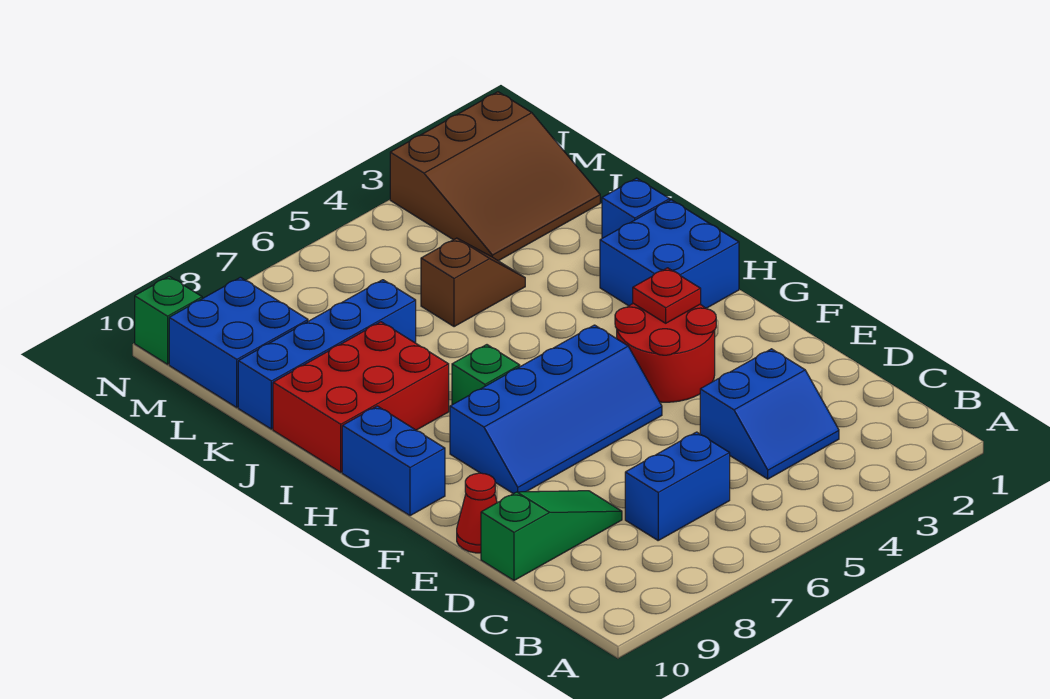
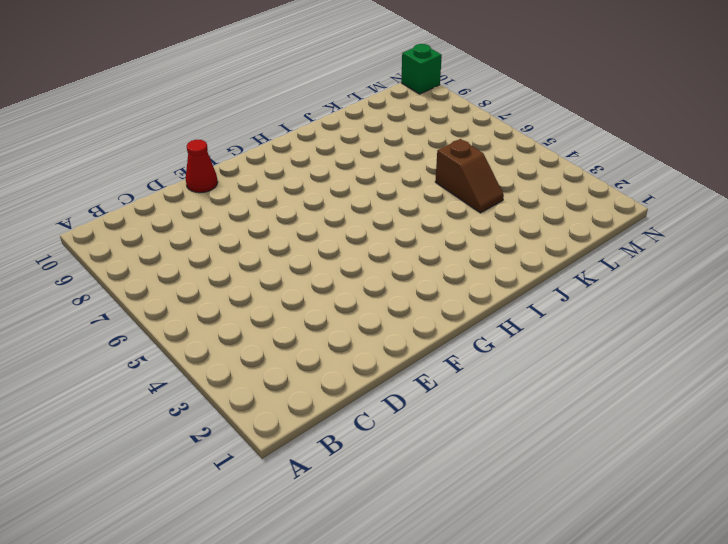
none -> blue 2x2 slope [700,349,839,479]
none -> blue 1x2 brick [625,432,730,540]
none -> green 1x3 slope [481,491,622,580]

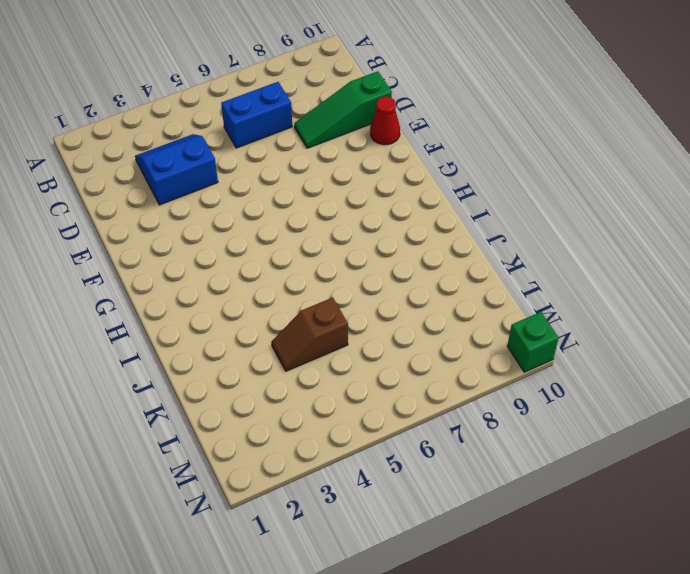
none -> red 2x2 round brick [615,303,716,402]
none -> blue 2x4 slope [450,325,662,494]
none -> blue 1x2 brick [342,406,445,516]

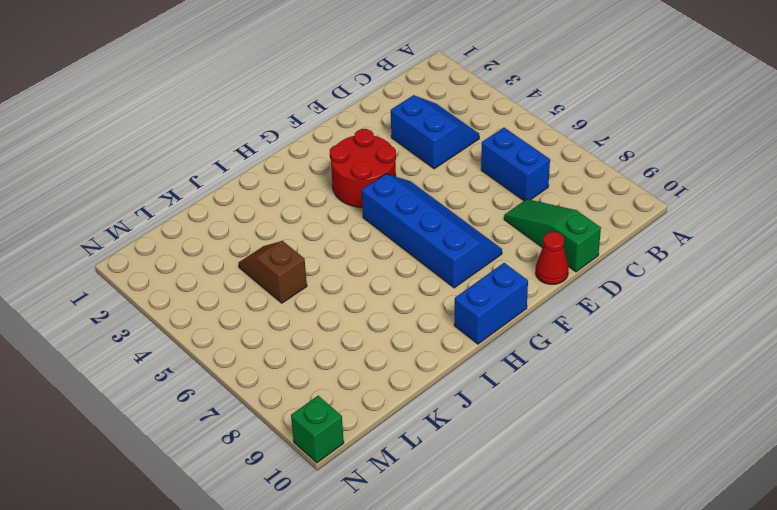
none -> blue 2x2 brick [600,200,739,308]
none -> green 1x1 brick [452,345,520,405]
none -> red 2x3 brick [273,322,449,472]

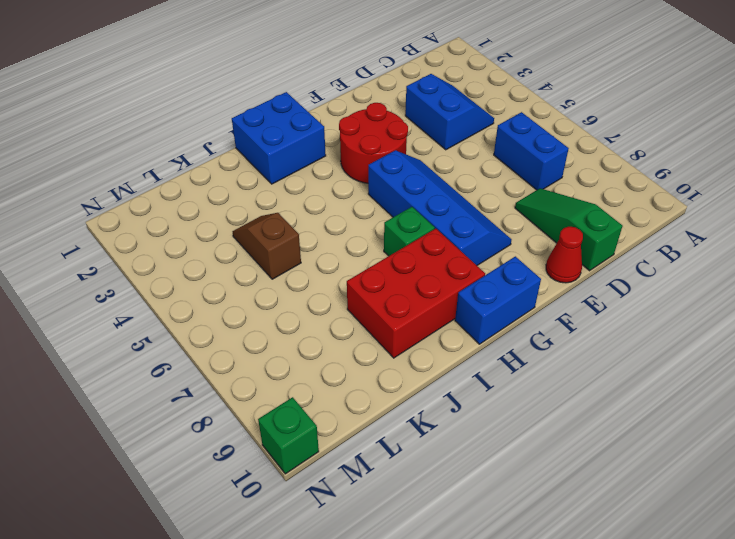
red 2x3 brick [347,229,485,358] -> red 2x3 brick turned to [273,322,449,472]
none -> blue 1x1 brick [602,178,670,238]
none -> blue 1x4 brick [238,280,416,429]
none -> brown 3x3 slope [390,92,600,261]

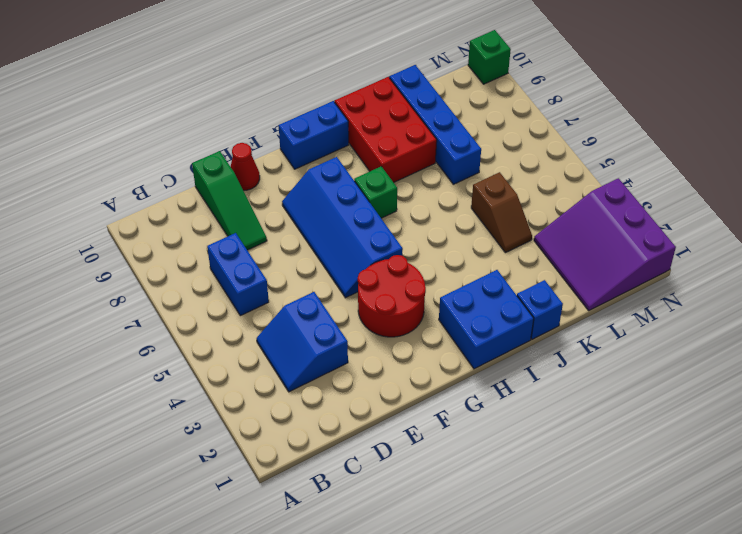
purple 3x3 slope [534,178,676,310] -> brown 3x3 slope [390,92,600,261]
none -> blue 2x2 brick [169,277,308,407]
none -> red 1x1 plate [633,268,701,323]

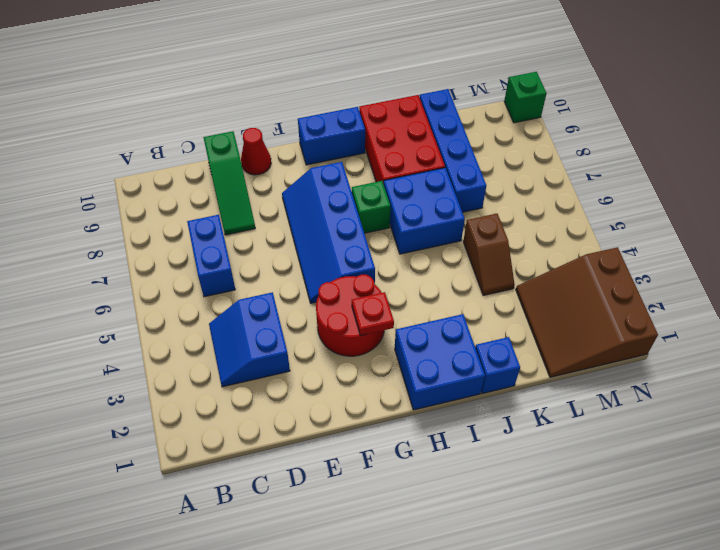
blue 2x2 brick [384,168,465,254] -> blue 2x2 brick moved to [169,277,308,407]

